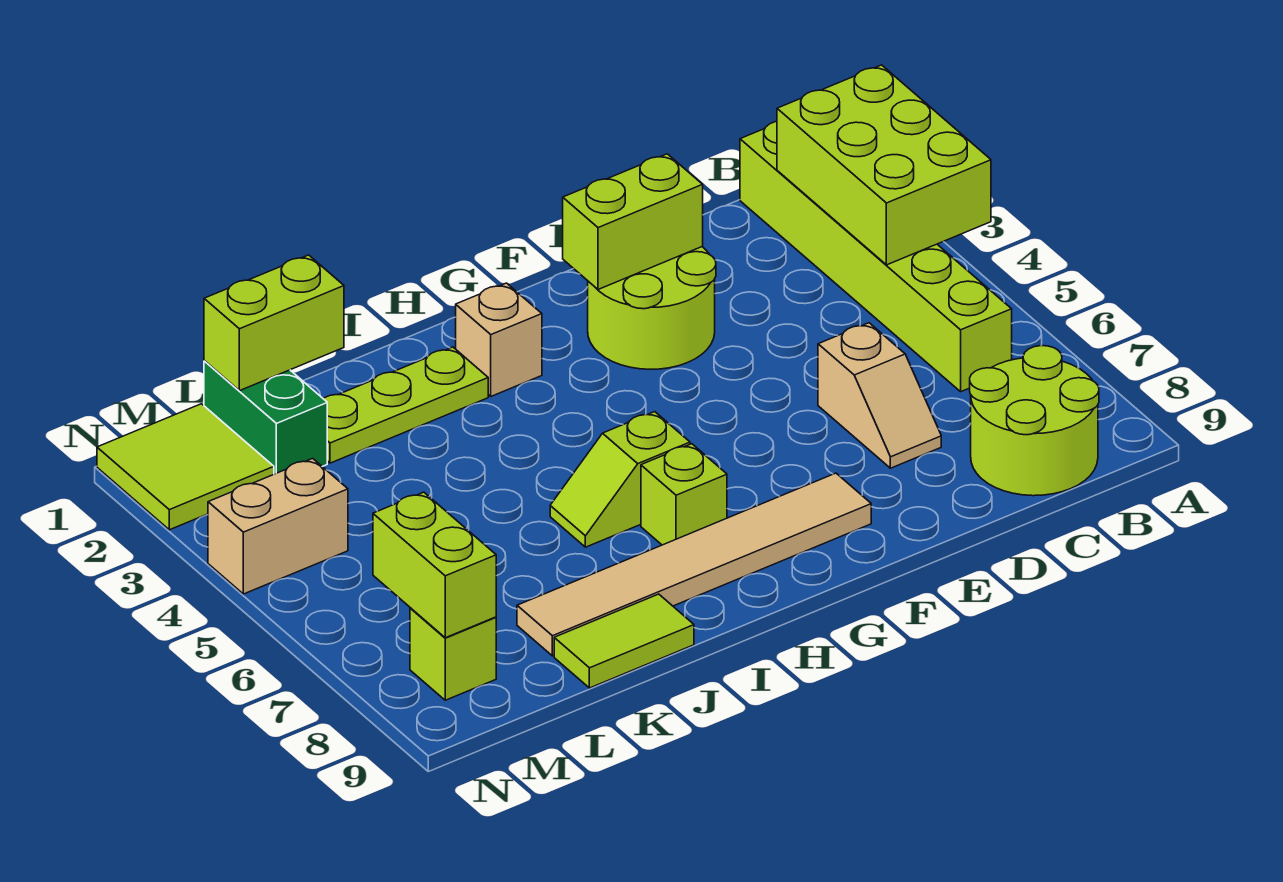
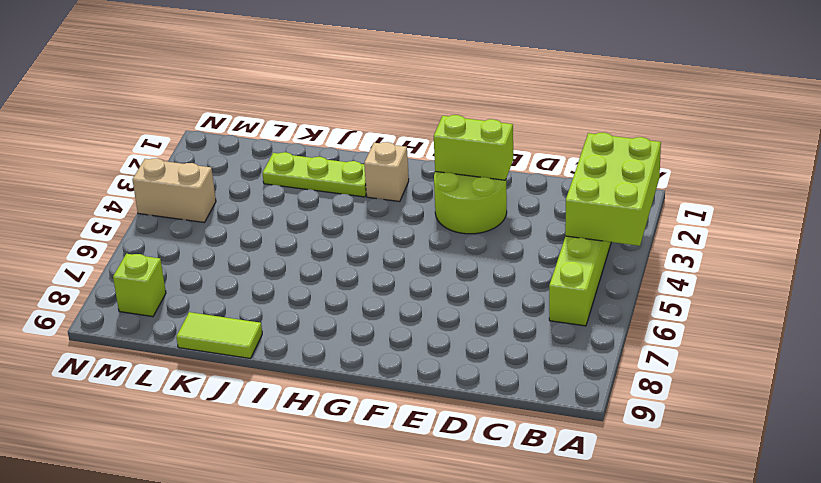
none -> lime 2x2 round brick [970,346,1099,496]
none -> tan 1x2 slope [818,323,941,468]
none -> tan 1x6 tile [517,473,871,656]

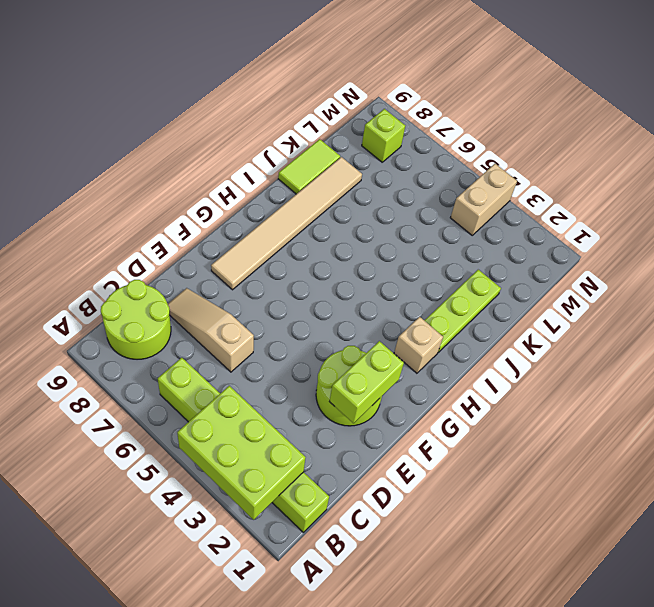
tan 1x3 slope [168,288,254,372] -> tan 1x2 slope [818,323,941,468]
none -> lime 1x2 slope [550,412,690,547]
none -> lime 1x1 brick [641,444,727,545]
none -> green 1x2 brick [204,361,327,474]

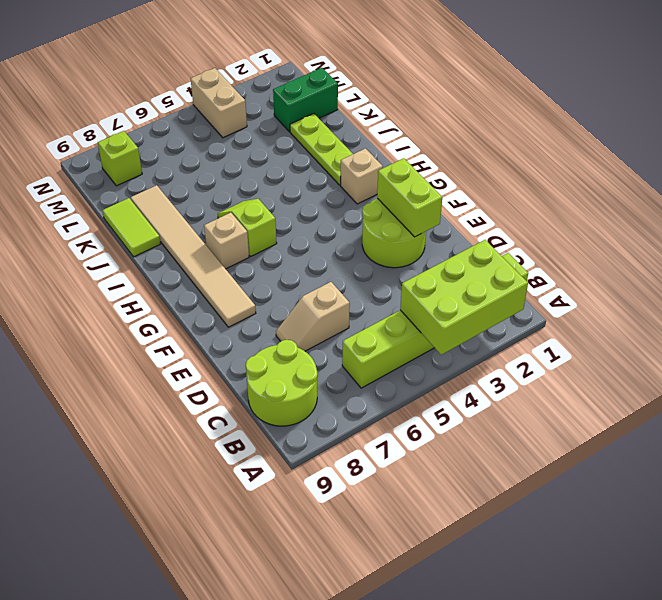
tan 1x1 brick [204,213,249,269] -> lime 1x1 brick [641,444,727,545]
none -> lime 2x2 tile [97,404,274,530]
none -> lime 1x2 brick [204,255,344,391]
none -> lime 1x2 brick [373,492,496,638]

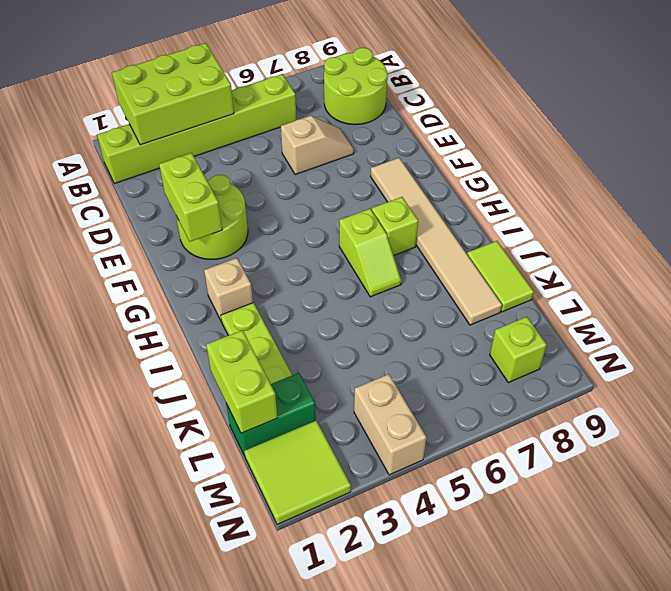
none -> lime 1x2 brick [373,492,496,638]

